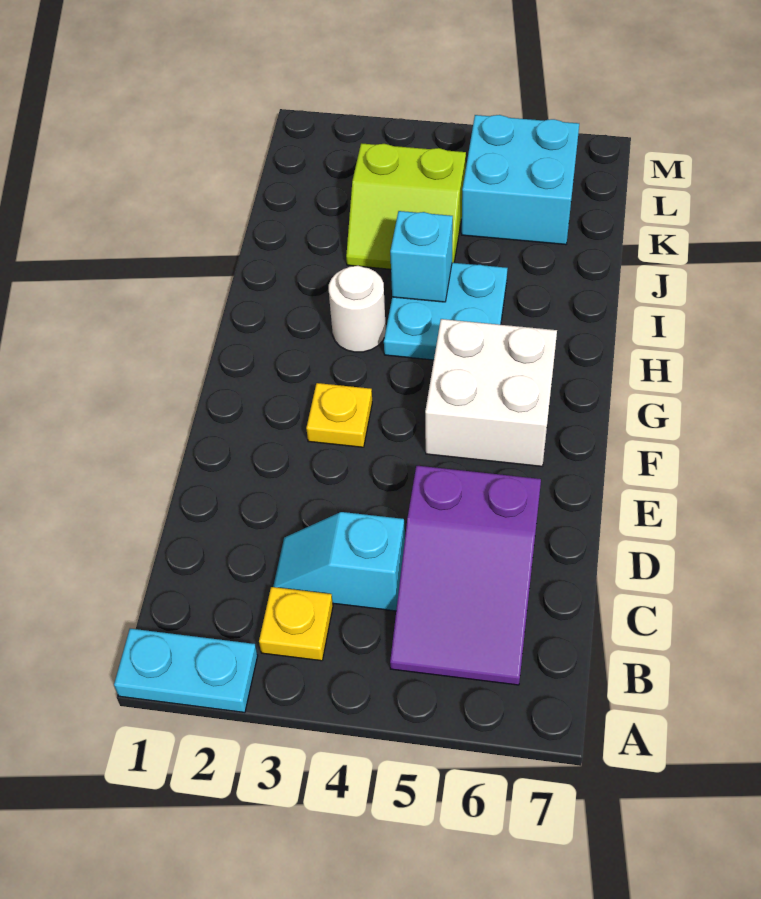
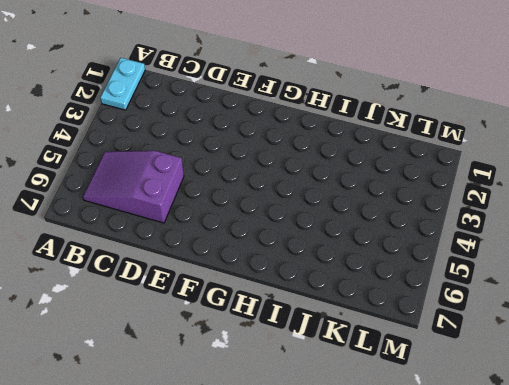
none -> yellow 1x1 plate [259,587,333,661]
none -> cyan 1x2 slope [273,512,405,611]

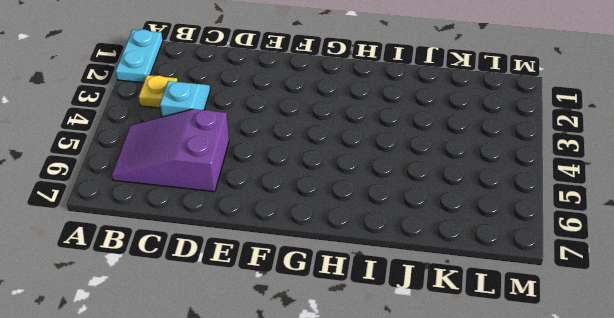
none -> yellow 1x1 plate [306,383,372,447]
none -> white 2x2 brick [425,319,557,466]

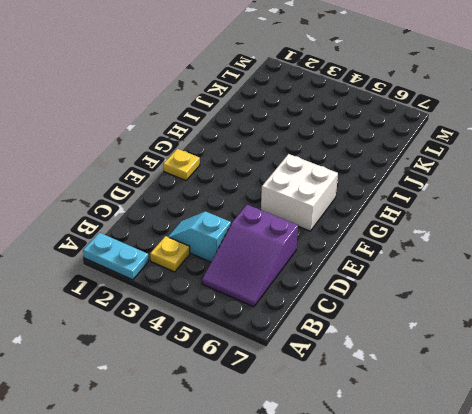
yellow 1x1 plate [163,149,200,180] -> yellow 1x1 plate moved to [306,383,372,447]
none -> white 1x1 round brick [329,266,386,352]
none -> cyan 2x2 plate [384,263,508,360]

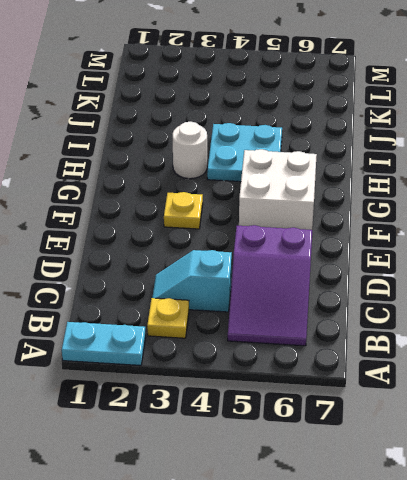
none -> lime 2x2 slope [346,143,466,269]
none -> cyan 2x2 brick [461,115,579,245]

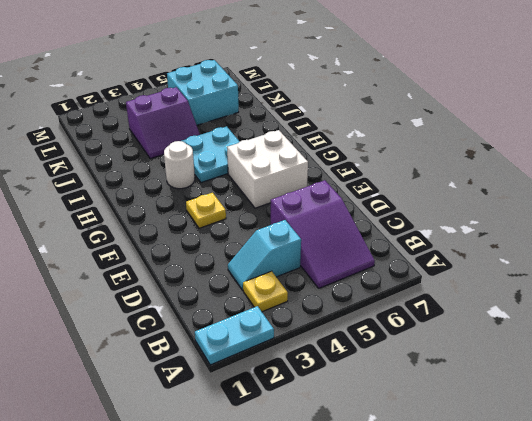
purple 2x2 slope [126,87,200,159] -> lime 2x2 slope [346,143,466,269]
none -> cyan 1x1 brick [390,211,453,302]

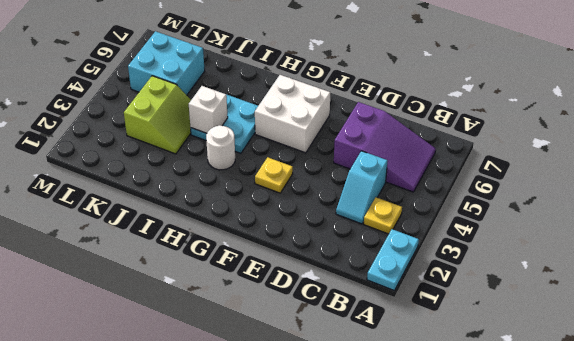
white 1x1 brick [189,86,228,133] -> cyan 1x1 brick [390,211,453,302]

